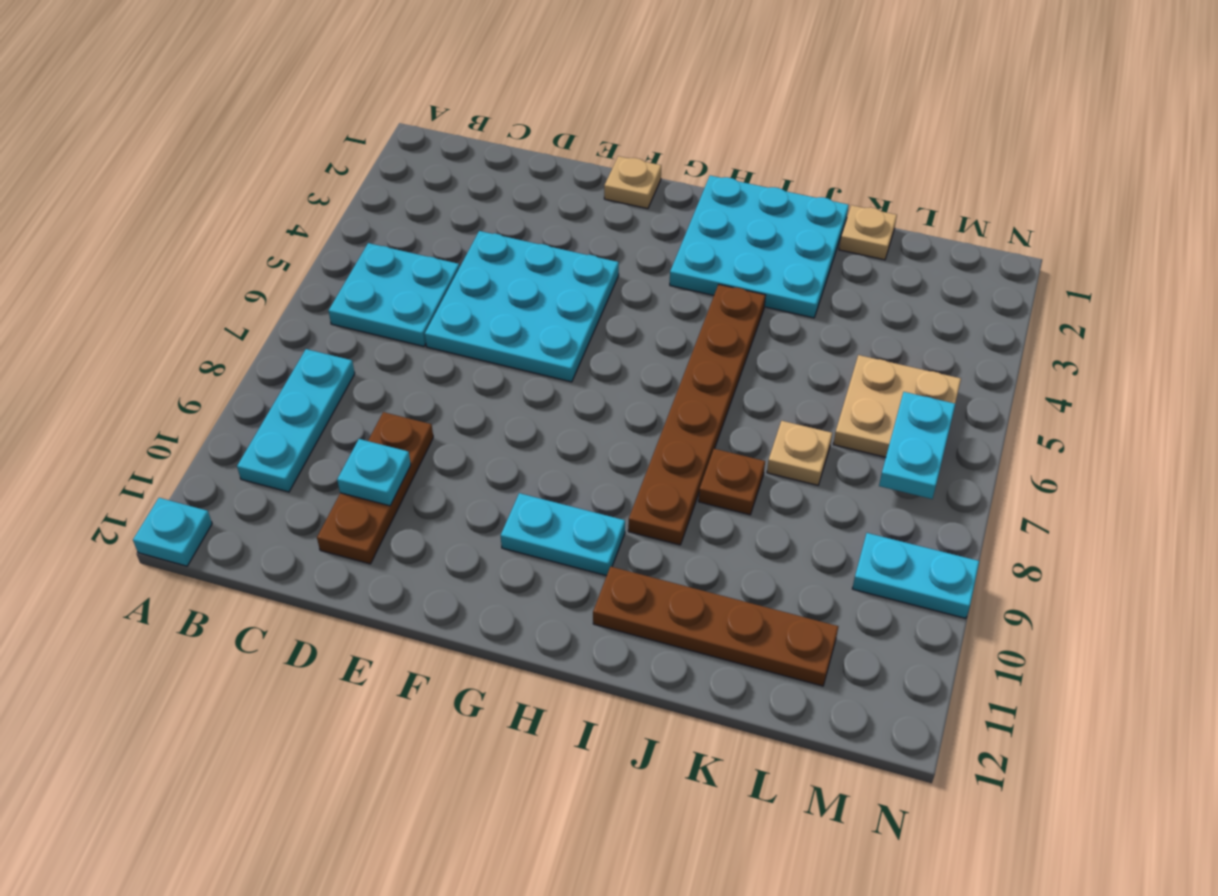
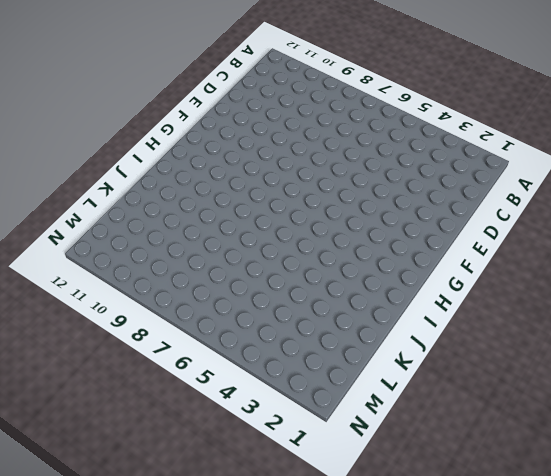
none -> cyan 1x1 plate [133,498,212,566]
none -> cyan 2x2 plate [329,243,459,346]
none -> cyan 1x3 plate [237,349,355,492]

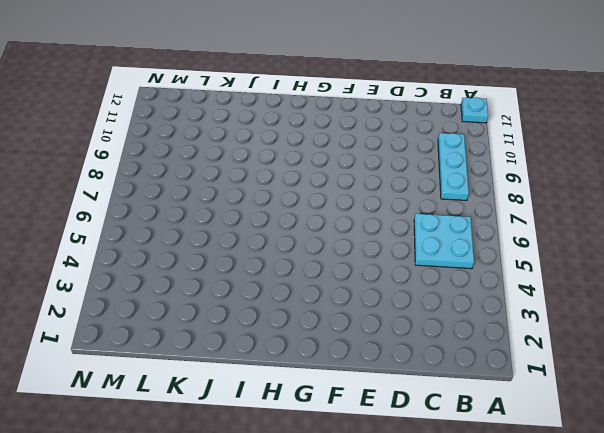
none -> cyan 3x3 plate [425,231,619,382]
none -> brown 1x3 plate [317,412,433,564]
none -> tan 1x1 plate [604,156,661,209]

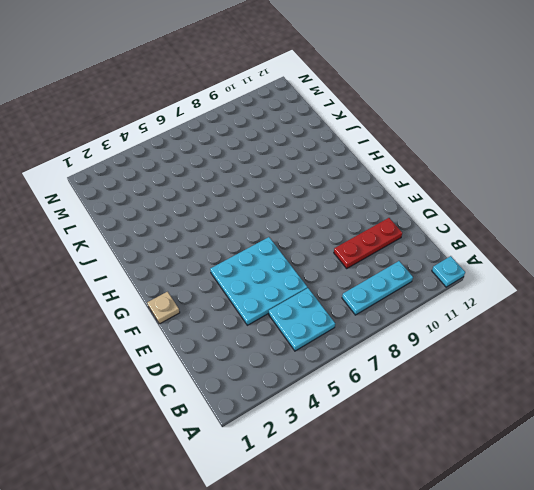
red 1x3 plate [334,218,402,268] -> brown 1x3 plate [317,412,433,564]
none -> cyan 1x2 plate [501,493,625,576]
none -> cyan 3x3 plate [670,176,849,318]
none -> brown 1x6 plate [628,285,766,545]

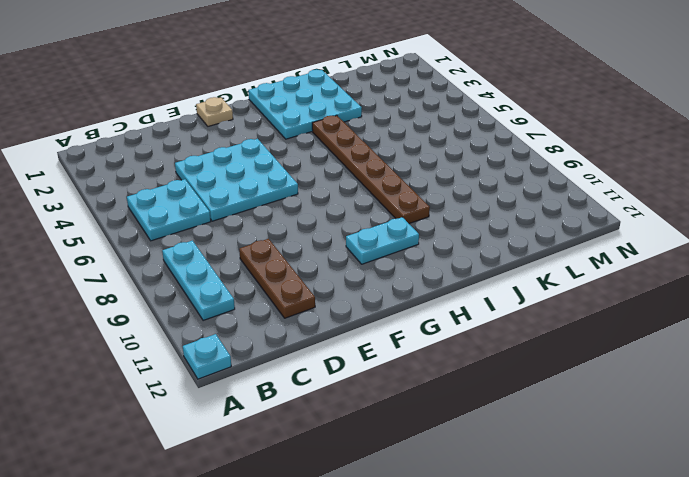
none -> brown 1x4 plate [593,567,839,686]
none -> brown 1x1 plate [699,449,765,515]
none -> tan 1x1 plate [839,205,897,260]

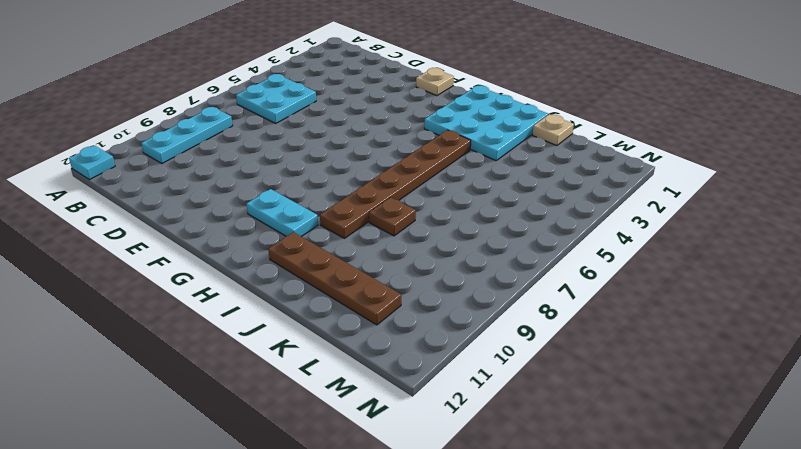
none -> cyan 3x3 plate [425,231,619,382]
none -> brown 1x3 plate [317,412,433,564]
none -> tan 1x1 plate [767,421,832,485]

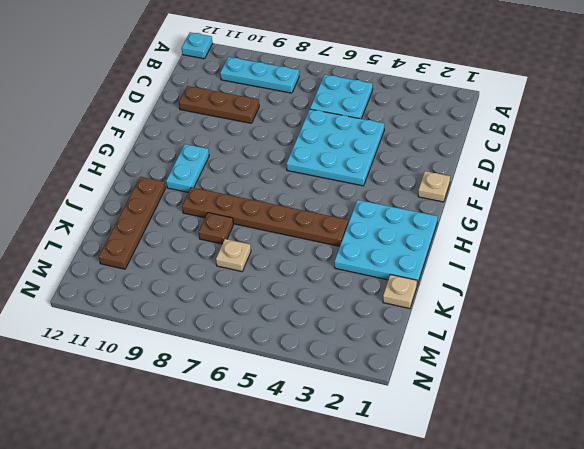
none -> tan 2x2 plate [833,355,961,457]
none -> cyan 1x2 plate [852,533,979,618]
none -> cyan 1x1 plate [337,439,411,506]

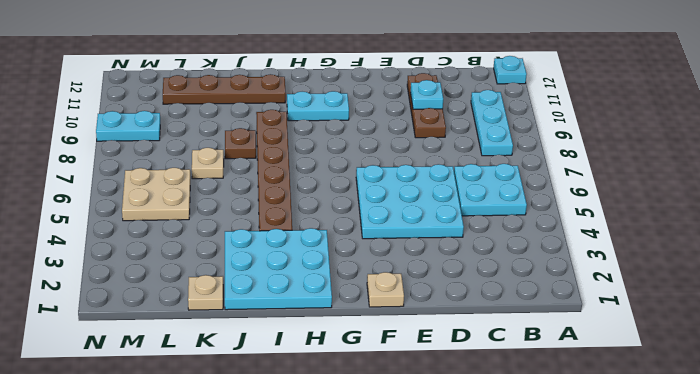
none -> cyan 1x2 plate [879,392,955,499]

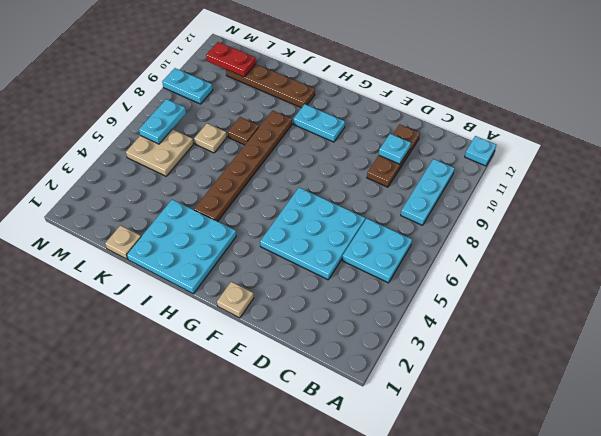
red 1x2 plate [206,42,256,77] -> none

